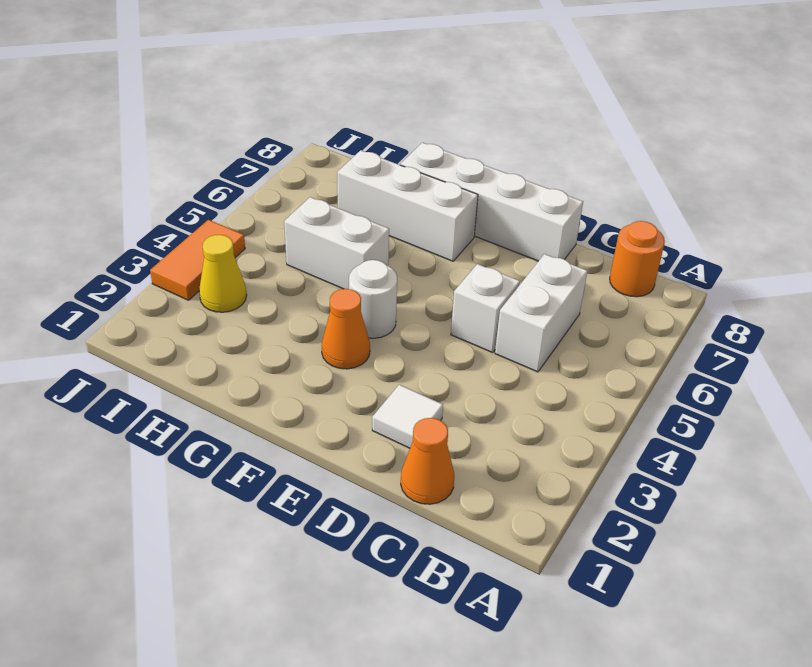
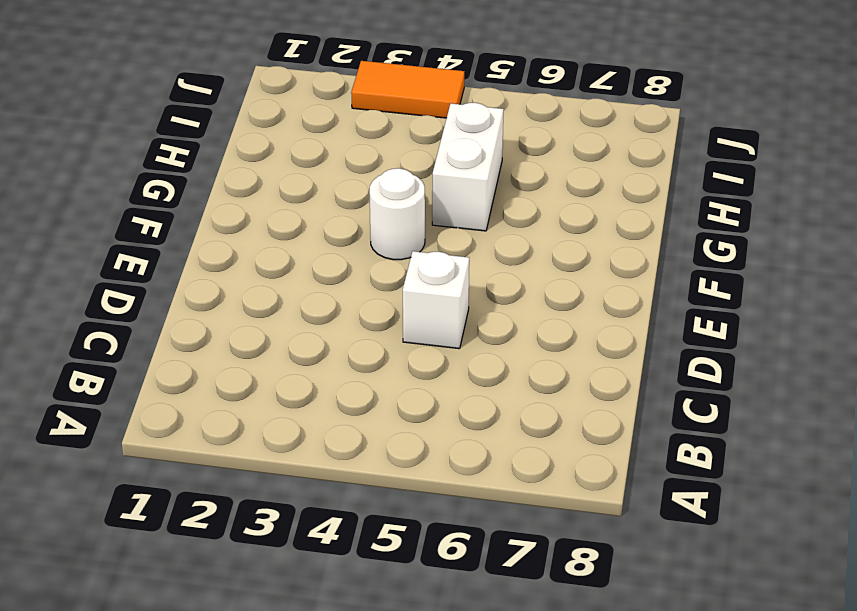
none -> orange 1x1 round brick [610,221,665,297]
none -> orange 1x1 cone [401,418,454,504]
none -> white 1x2 brick [495,254,587,372]

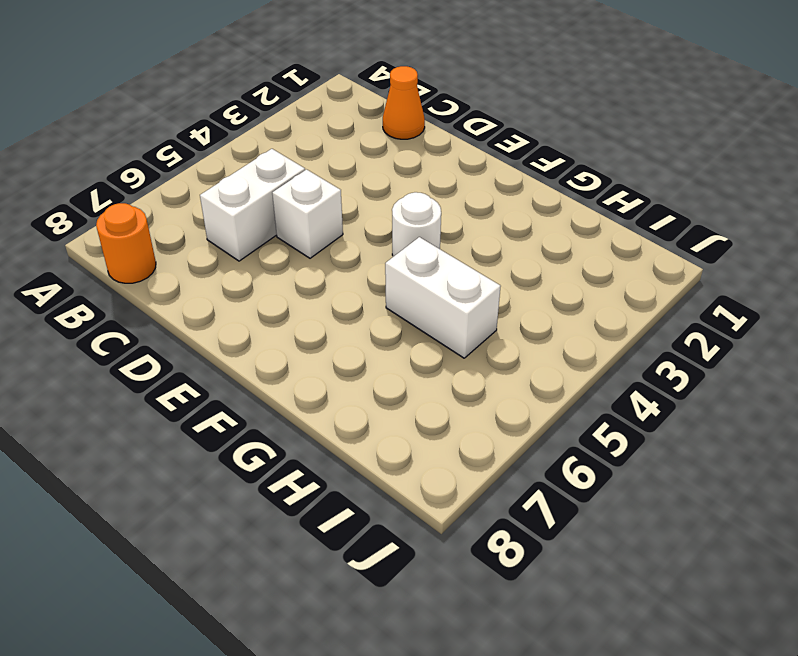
none -> white 1x1 tile [372,385,443,448]
none -> white 1x4 brick [400,143,583,261]
none -> orange 1x1 cone [322,289,370,369]

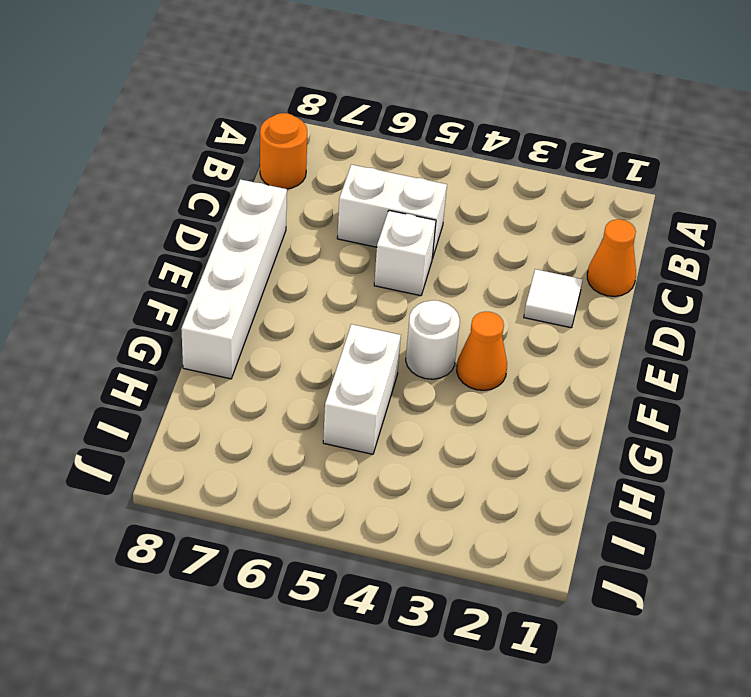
none -> white 1x3 brick [337,150,478,261]
none -> yellow 1x1 cone [199,235,247,312]
none -> orange 1x2 tile [150,220,245,300]

